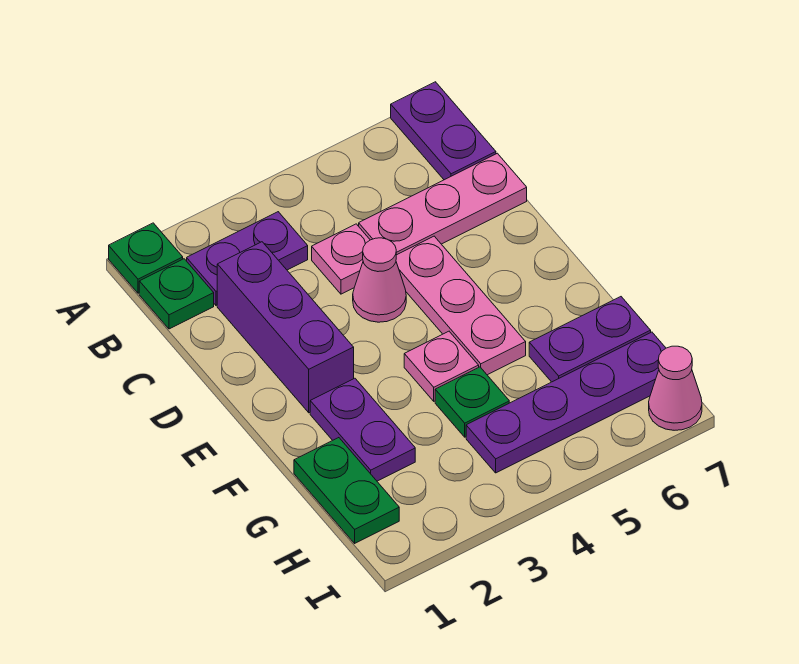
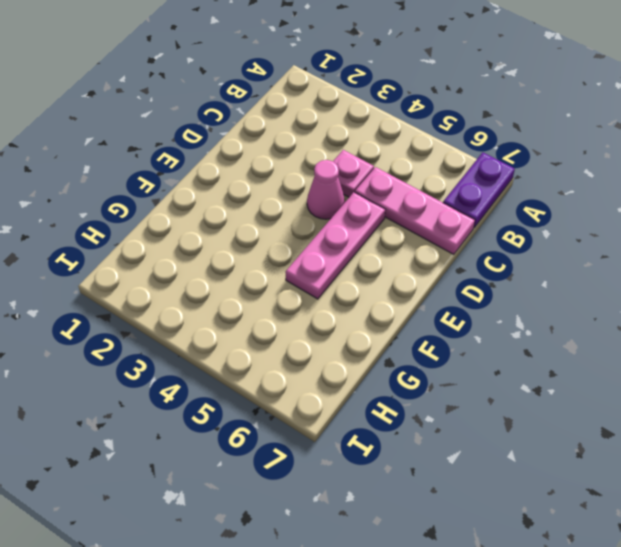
none -> green 1x1 plate [109,223,183,293]
none -> green 1x1 plate [139,259,214,329]
none -> purple 1x2 plate [187,212,308,305]

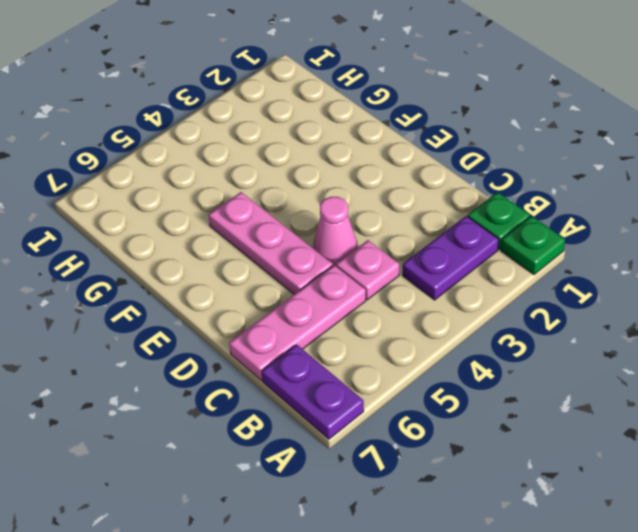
none -> purple 1x3 brick [217,242,354,413]
none -> purple 1x2 plate [310,378,415,481]
none -> pink 1x1 plate [404,331,479,401]

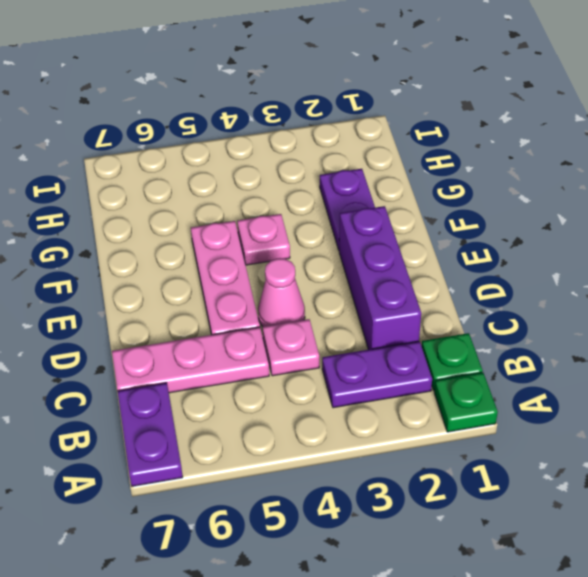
none -> green 1x2 plate [294,438,399,543]
none -> green 1x1 plate [435,367,509,437]
none -> purple 1x2 plate [529,297,651,382]

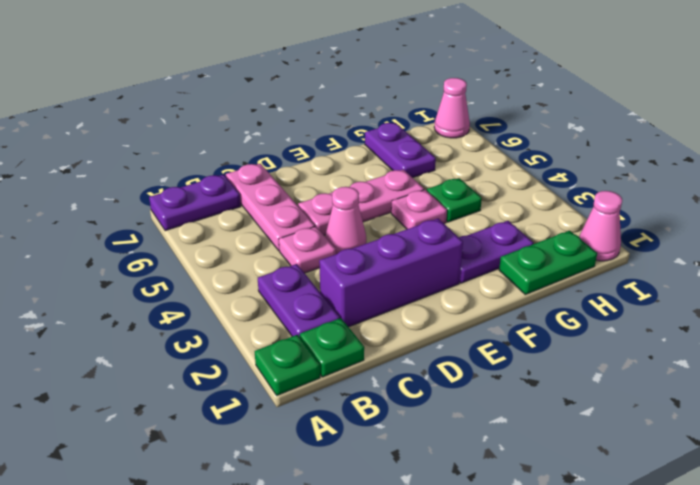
pink 1x1 cone [579,191,622,261] -> none
none -> purple 1x4 plate [466,332,666,473]

